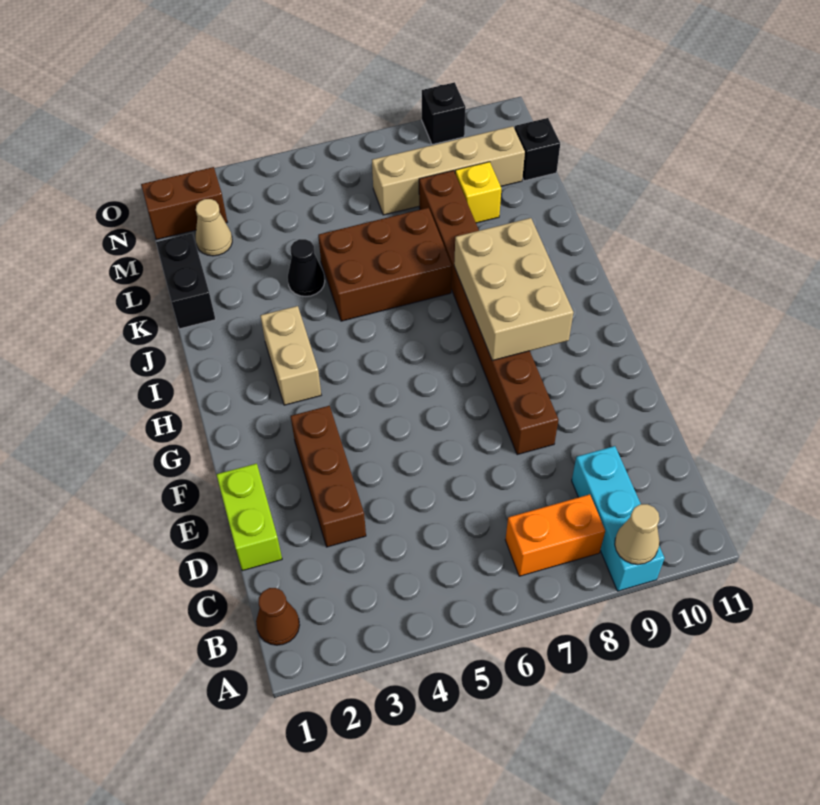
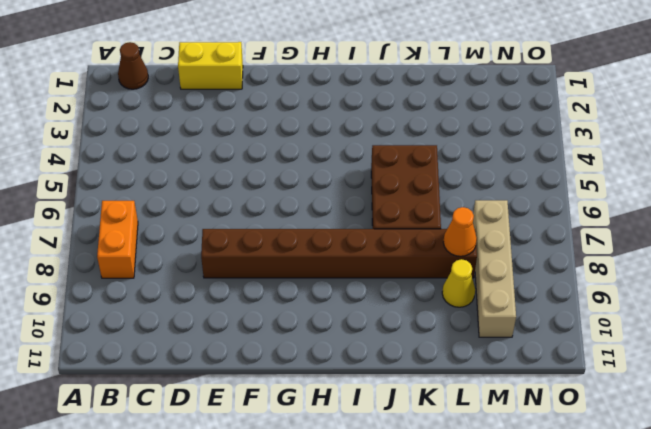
yellow 1x2 brick [178,42,243,89] -> lime 1x2 brick [216,463,282,571]
orange 1x1 cone [443,207,477,256] -> none
yellow 1x1 cone [442,259,475,307] -> yellow 1x1 brick [455,162,501,223]
none -> cyan 1x3 brick [572,446,665,591]
none -> brown 1x3 brick [291,406,366,547]
none -> tan 1x2 brick [260,306,321,405]

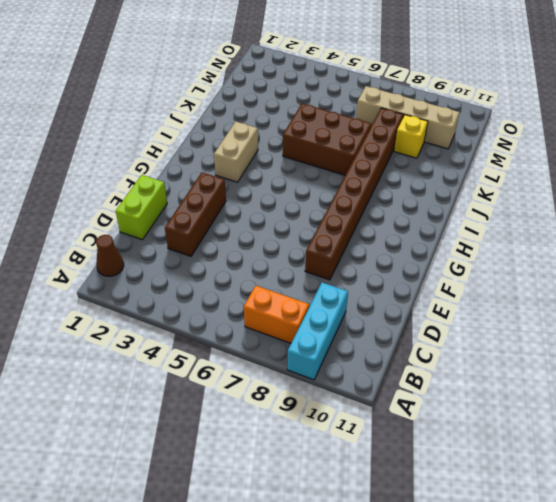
none -> black 1x2 brick [156,233,216,329]
none -> black 1x1 cone [288,239,325,296]
none -> tan 1x1 cone [196,199,232,256]

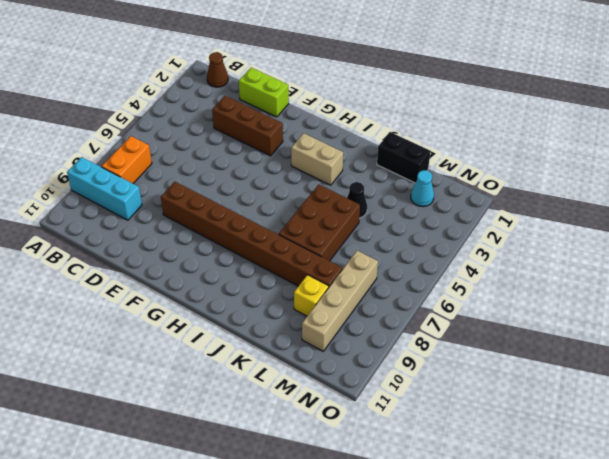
cyan 1x1 cone [411,170,434,207] -> tan 1x1 cone [196,199,232,256]
none -> black 1x1 brick [515,118,560,181]
none -> brown 1x2 brick [141,167,227,240]
none -> black 1x1 brick [422,82,466,144]

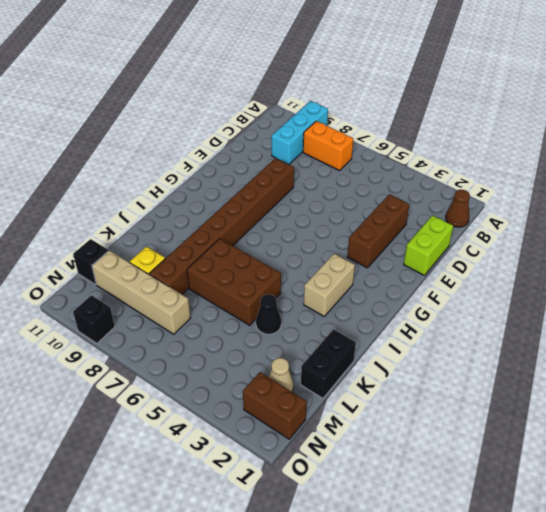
none -> tan 1x1 cone [615,504,659,565]
none -> tan 2x3 brick [454,218,573,361]

